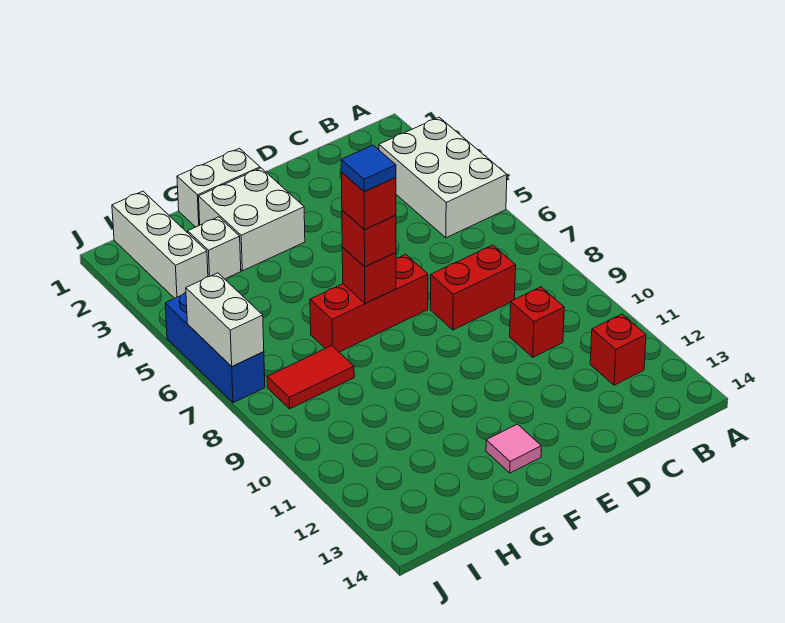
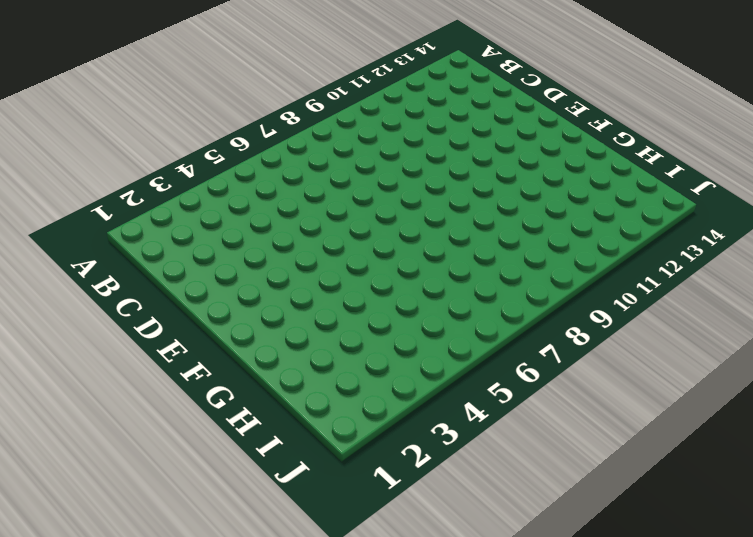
none -> white 2x3 brick [379,117,507,238]
none -> red 1x1 brick [590,314,646,385]
none -> red 1x2 brick [430,245,516,330]

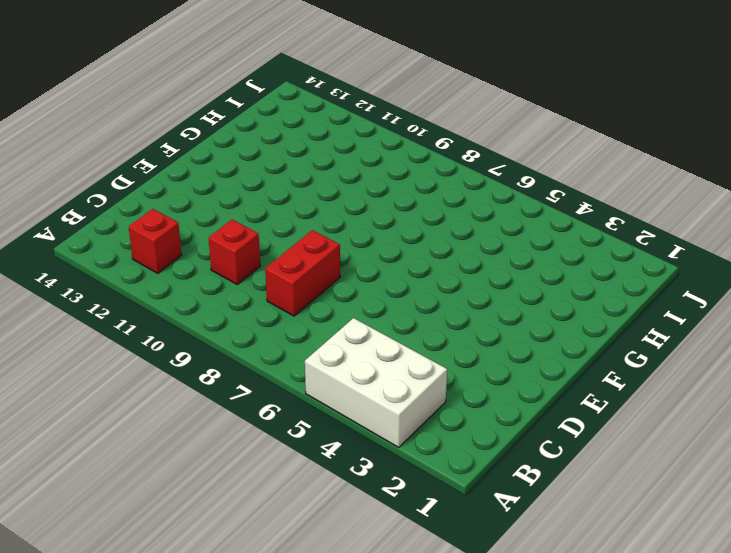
none -> red 1x3 brick [310,254,428,352]
none -> white 1x2 brick [177,148,260,227]
none -> white 2x2 brick [199,168,305,271]

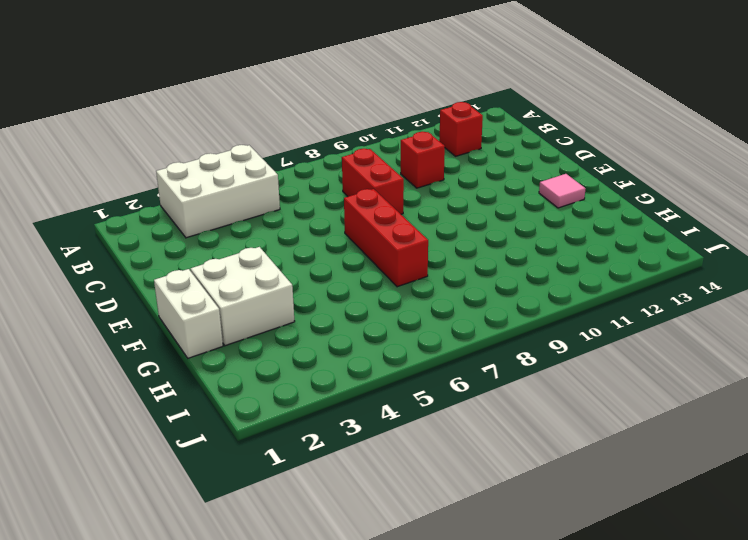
none -> white 1x1 brick [188,217,241,279]
none -> red 1x2 tile [267,346,354,409]
none -> white 1x3 brick [112,191,208,298]

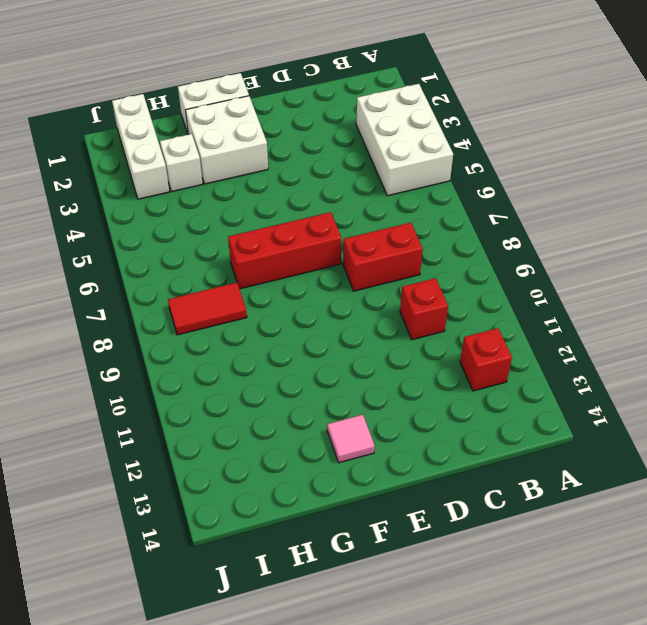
none -> blue 1x3 brick [165,293,265,403]
none -> red 1x1 brick [342,247,396,304]
none -> white 1x2 brick [186,273,264,367]

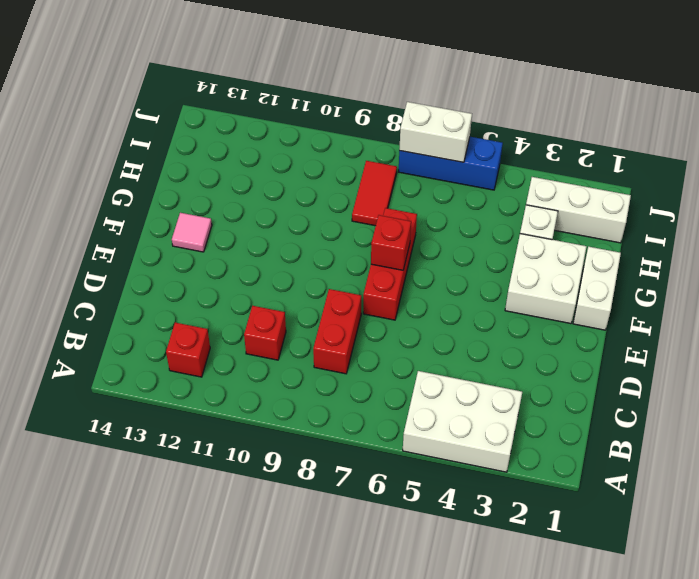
none -> red 1x1 brick [342,210,396,267]
none -> red 1x1 brick [341,172,396,229]
none -> blue 1x1 tile [341,145,396,191]

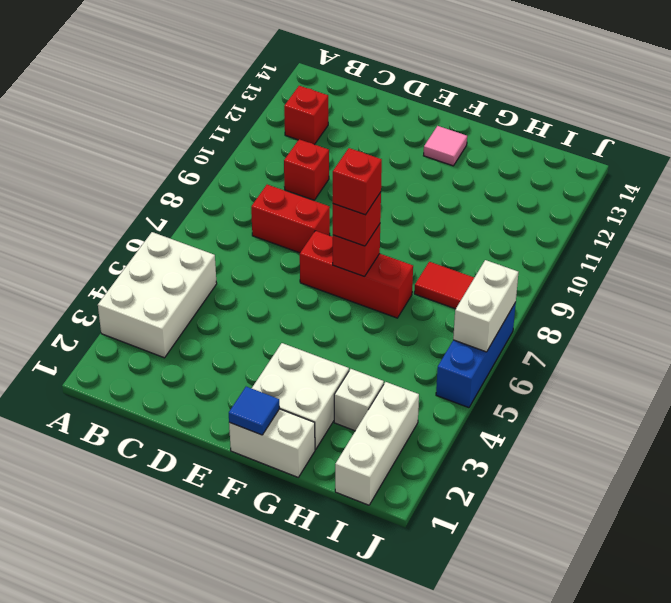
blue 1x1 tile [229,387,279,435] -> blue 1x1 tile moved to [341,145,396,191]

